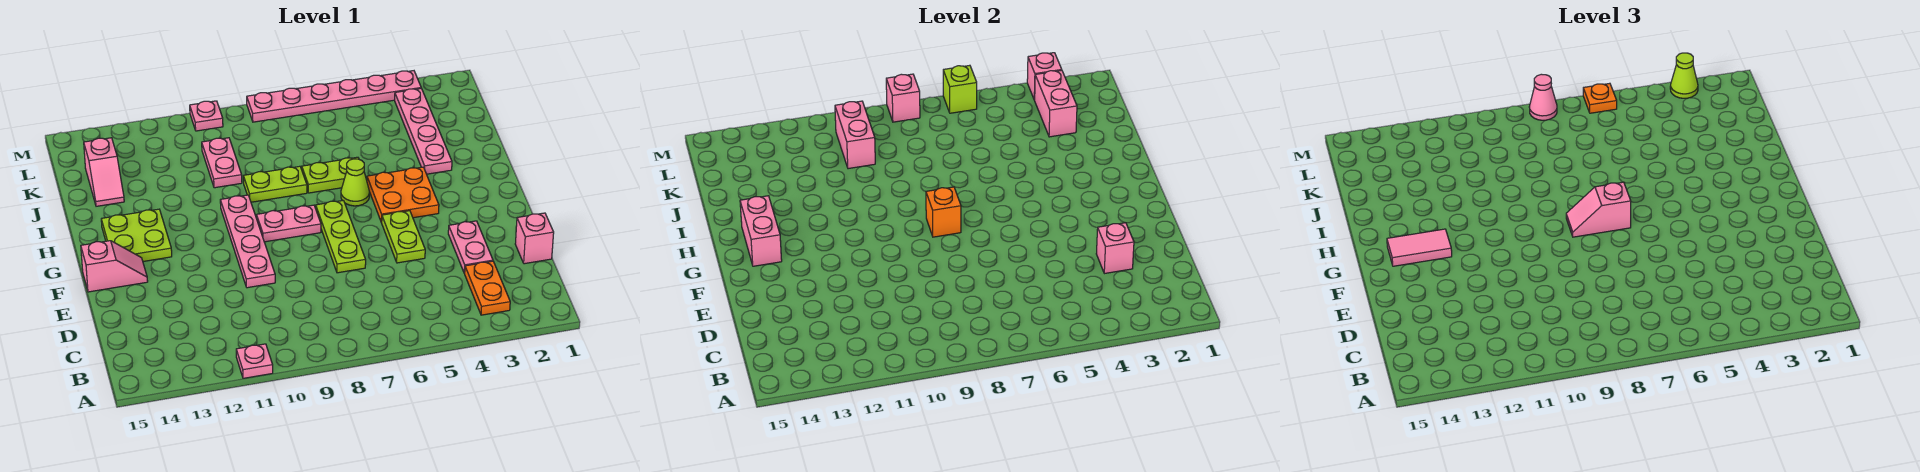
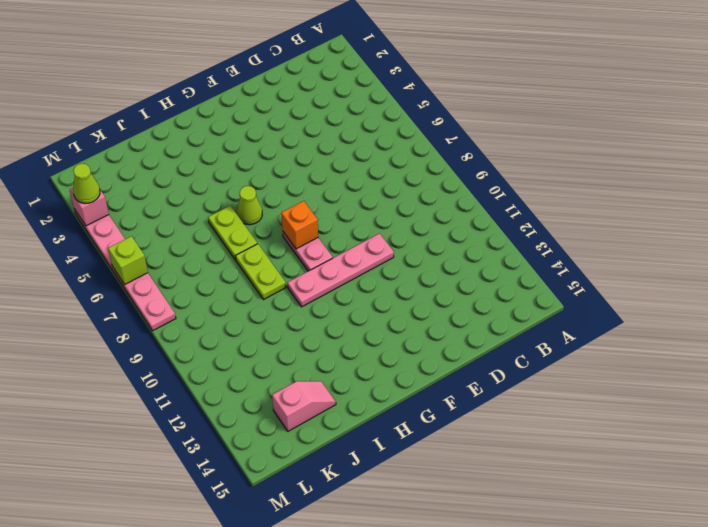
none -> pink 1x1 plate [236,344,273,378]
none -> orange 1x2 plate [464,261,510,315]
none -> pink 1x1 brick [515,213,554,264]
none -> pink 1x2 plate [448,221,493,273]

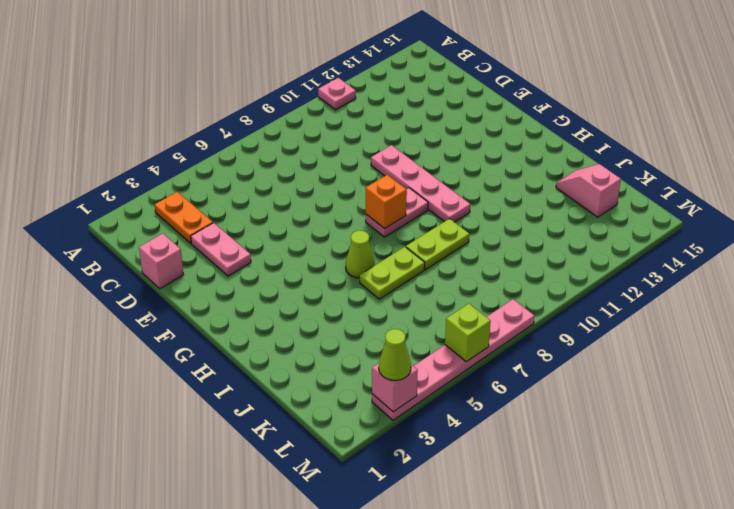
none -> lime 1x2 plate [382,211,425,263]
none -> lime 1x3 plate [316,200,366,273]
none -> pink 1x2 slope [81,241,148,292]
none -> orange 2x2 plate [367,167,439,223]

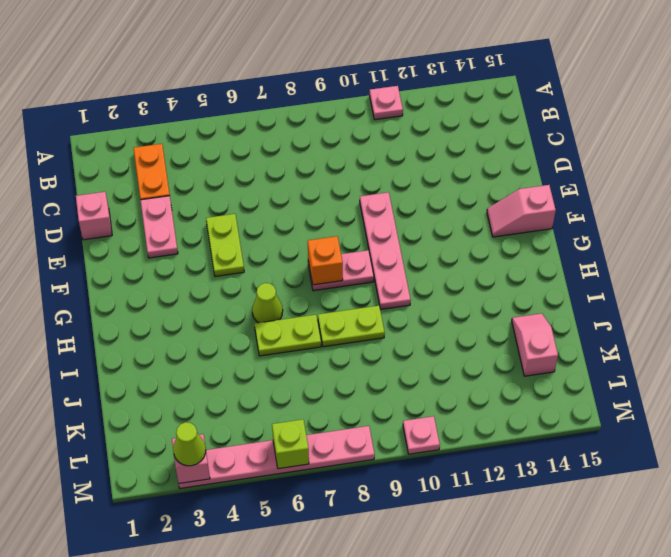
none -> lime 1x3 plate [316,200,366,273]
none -> orange 2x2 plate [367,167,439,223]
none -> lime 2x2 plate [101,209,172,261]
none -> pink 1x4 plate [395,88,452,174]

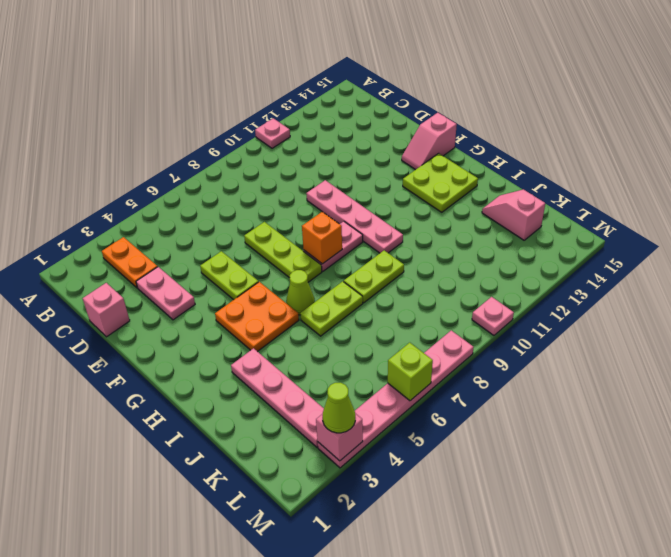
none -> pink 1x2 plate [202,138,242,188]
none -> pink 1x1 brick [1096,223,1134,274]
none -> pink 1x2 brick [740,196,782,266]
none -> pink 1x2 brick [1035,70,1077,137]

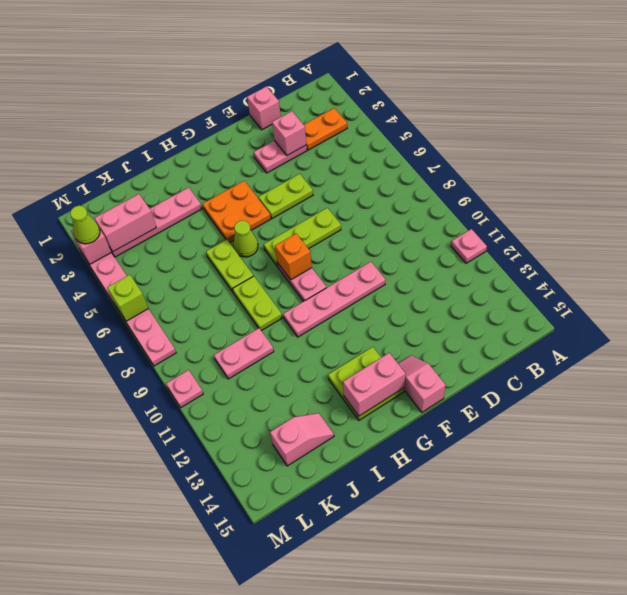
none -> pink 1x2 brick [835,101,875,169]
none -> pink 1x1 brick [886,74,920,122]
none -> pink 1x2 slope [1566,182,1631,237]
none -> pink 1x2 tile [1387,229,1452,266]

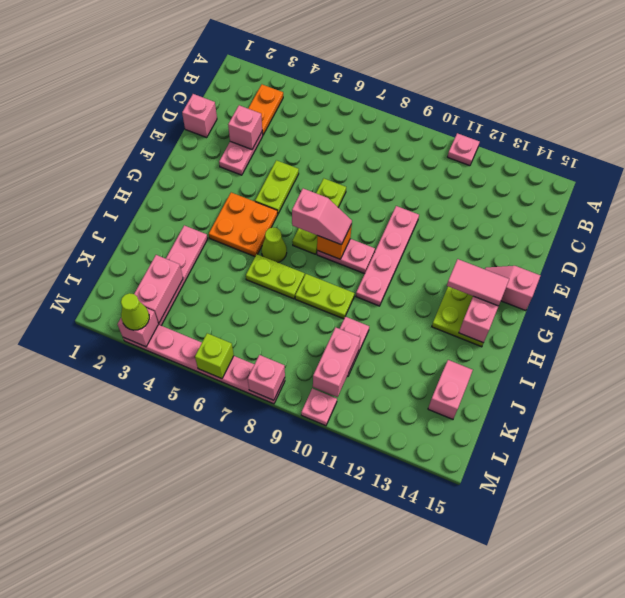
none -> orange 1x1 plate [1583,83,1617,113]
none -> pink 1x1 cone [1529,74,1557,120]

